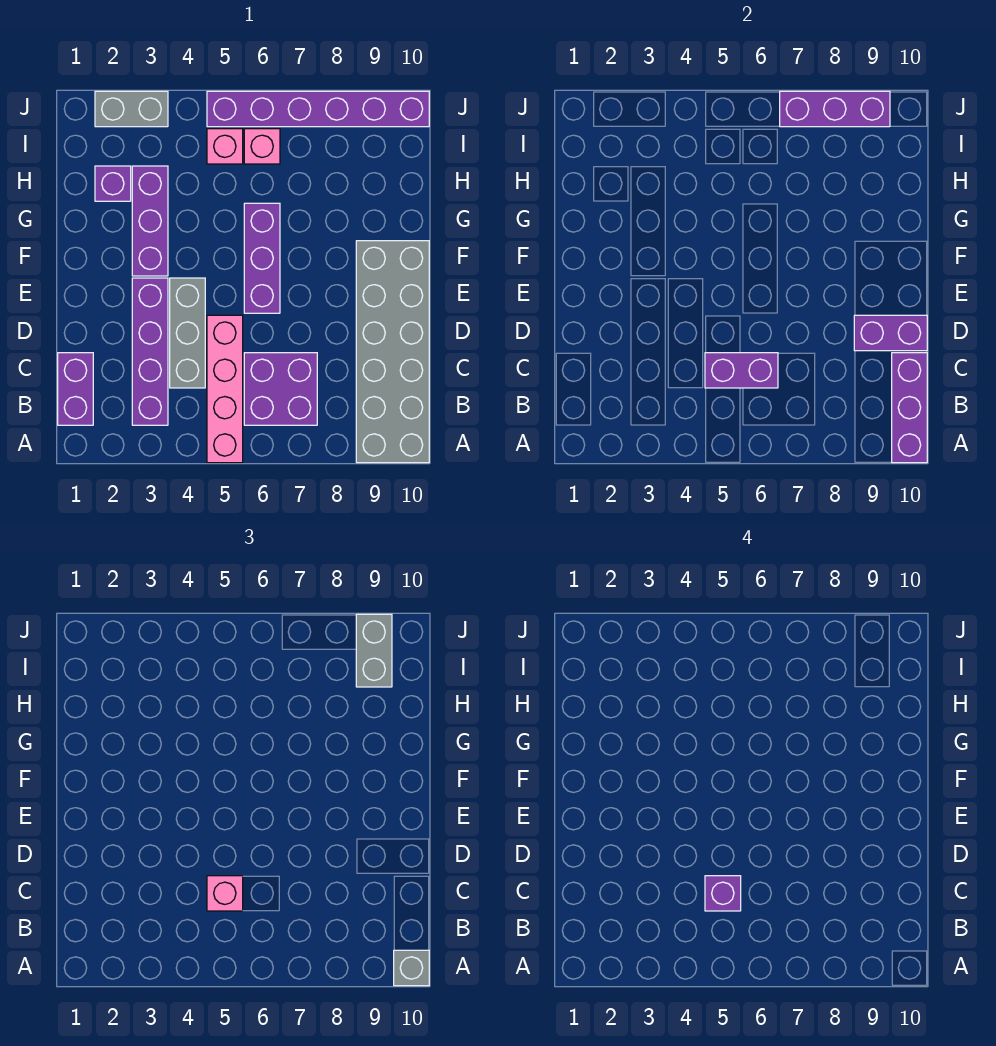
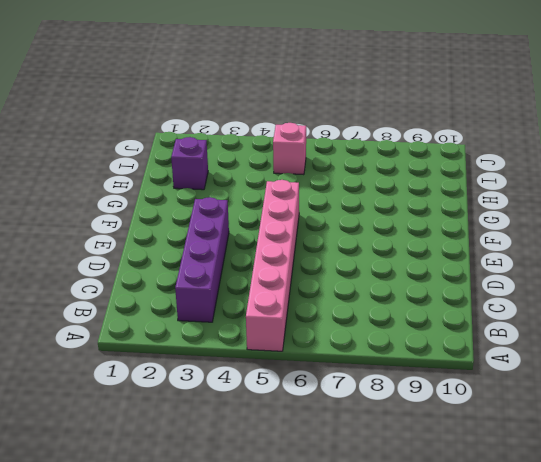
pink 1x6 brick [246,180,299,351] -> pink 1x4 brick [207,315,243,463]
none -> grey 2x6 brick [356,241,429,463]
none -> purple 1x2 brick [58,353,93,425]
none -> purple 2x2 brick [244,353,317,425]

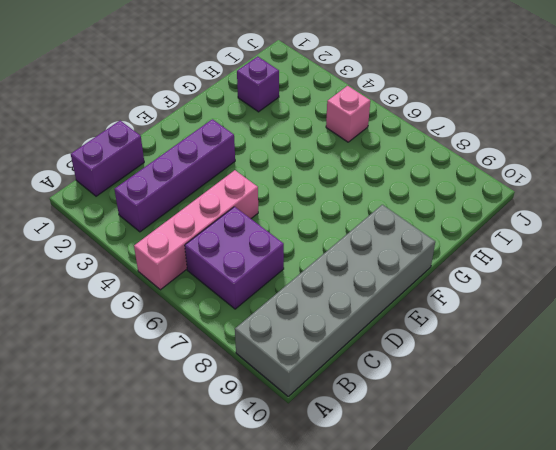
none -> grey 1x3 brick [170,278,205,388]
none -> purple 1x3 brick [244,203,280,313]
none -> purple 1x3 brick [132,166,168,276]

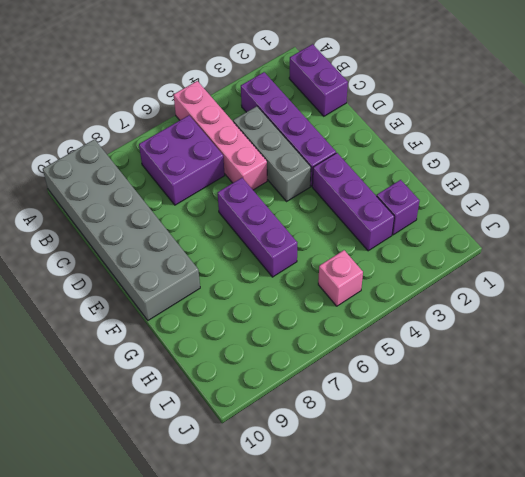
none -> pink 1x1 brick [244,129,280,164]
none -> grey 1x2 brick [95,91,168,127]
none -> purple 1x6 brick [207,91,429,127]

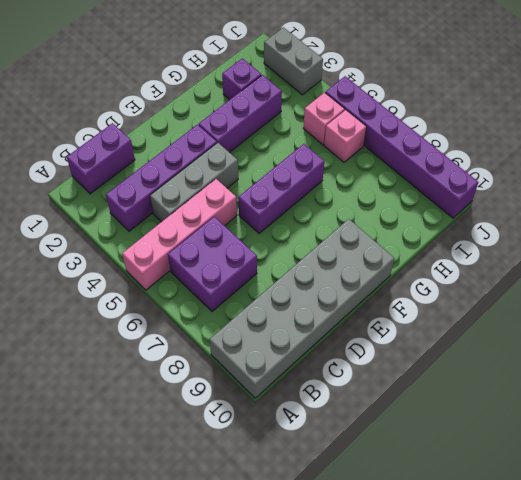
none -> purple 1x3 brick [892,353,927,463]
none -> purple 1x2 brick [705,353,778,388]
none -> purple 1x2 brick [854,315,927,351]

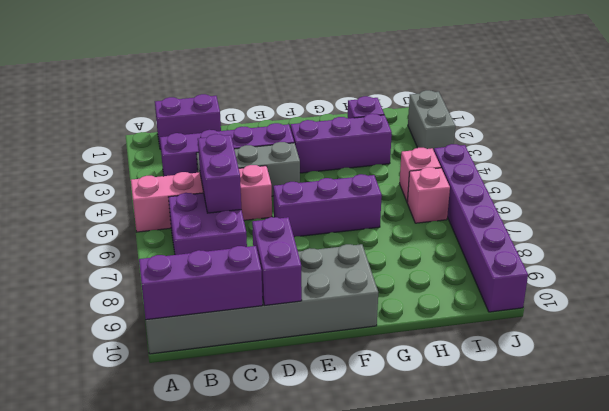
none -> purple 1x3 brick [780,91,890,127]
none -> grey 1x1 brick [394,950,429,986]
none -> pink 1x1 brick [207,876,243,911]

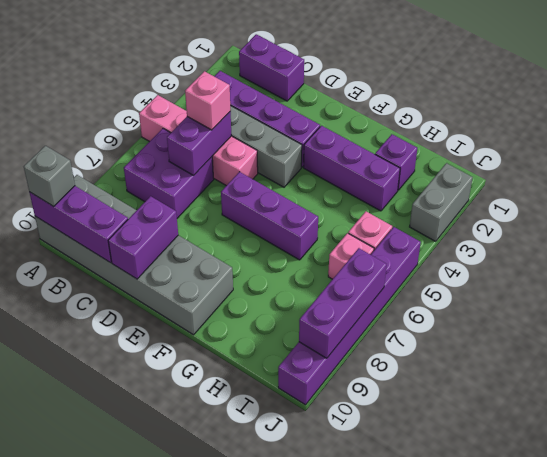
none -> grey 1x2 brick [356,614,392,687]
none -> purple 1x1 brick [705,876,741,911]

